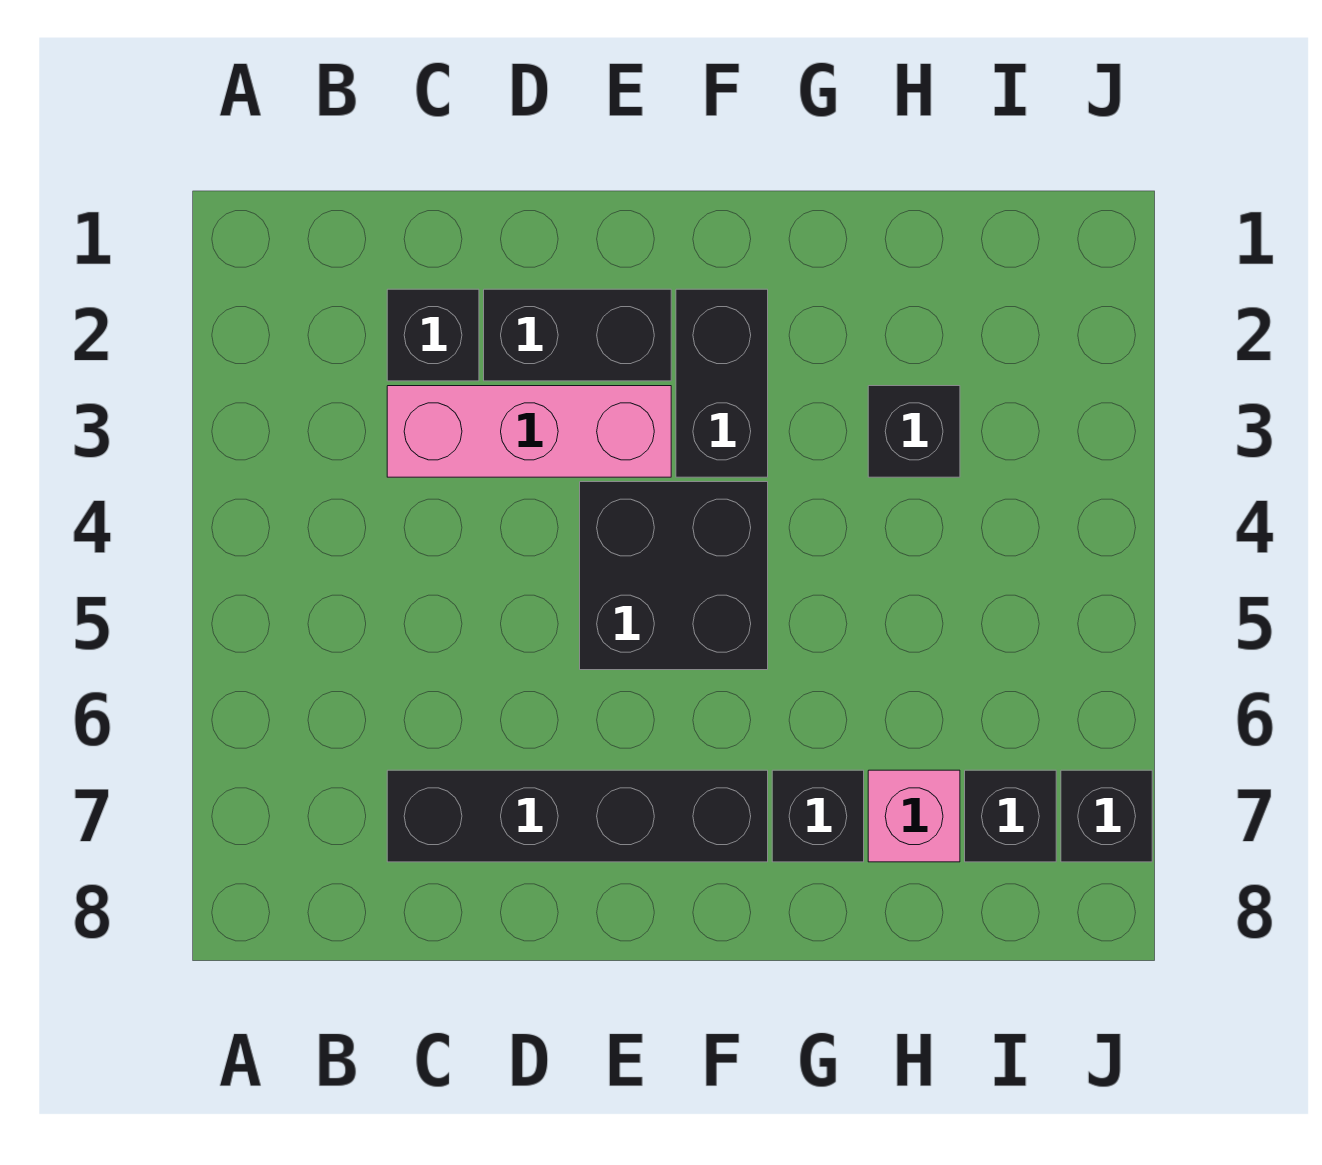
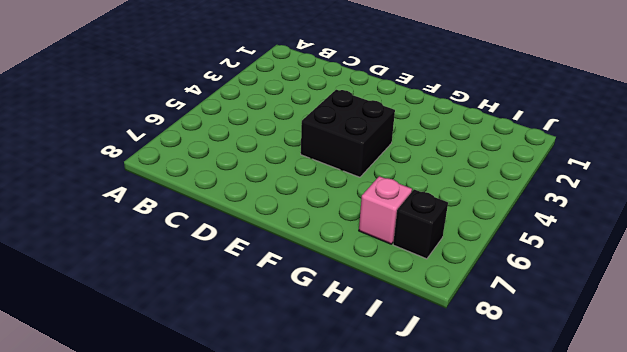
none -> black 1x1 brick [387,289,479,381]
none -> pink 1x3 brick [387,386,671,477]

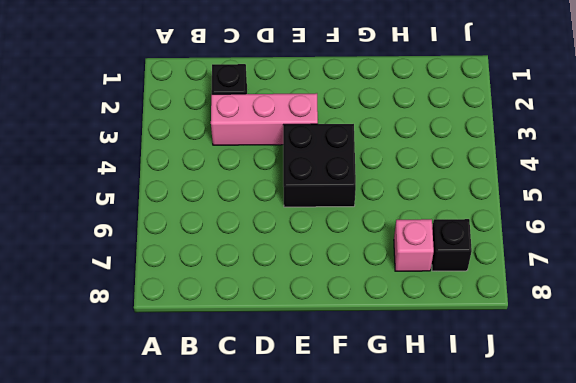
none -> black 1x4 brick [387,770,768,862]
none -> black 1x2 brick [484,289,671,381]

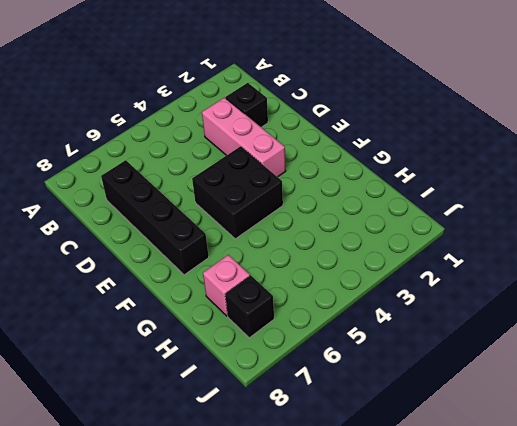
none -> black 1x2 brick [484,289,671,381]
none -> black 1x2 brick [676,289,768,477]

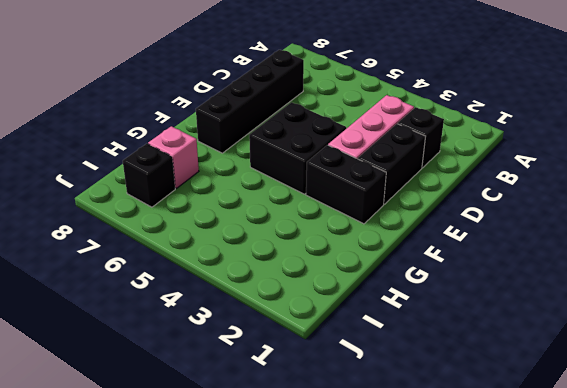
none -> black 1x1 brick [772,770,864,862]
none -> black 1x1 brick [868,386,960,477]

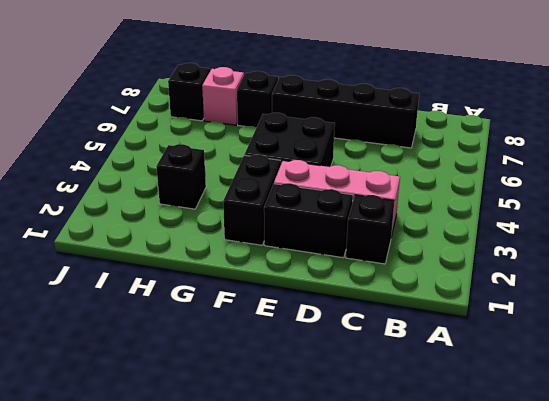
none -> black 1x1 brick [1061,770,1152,862]

